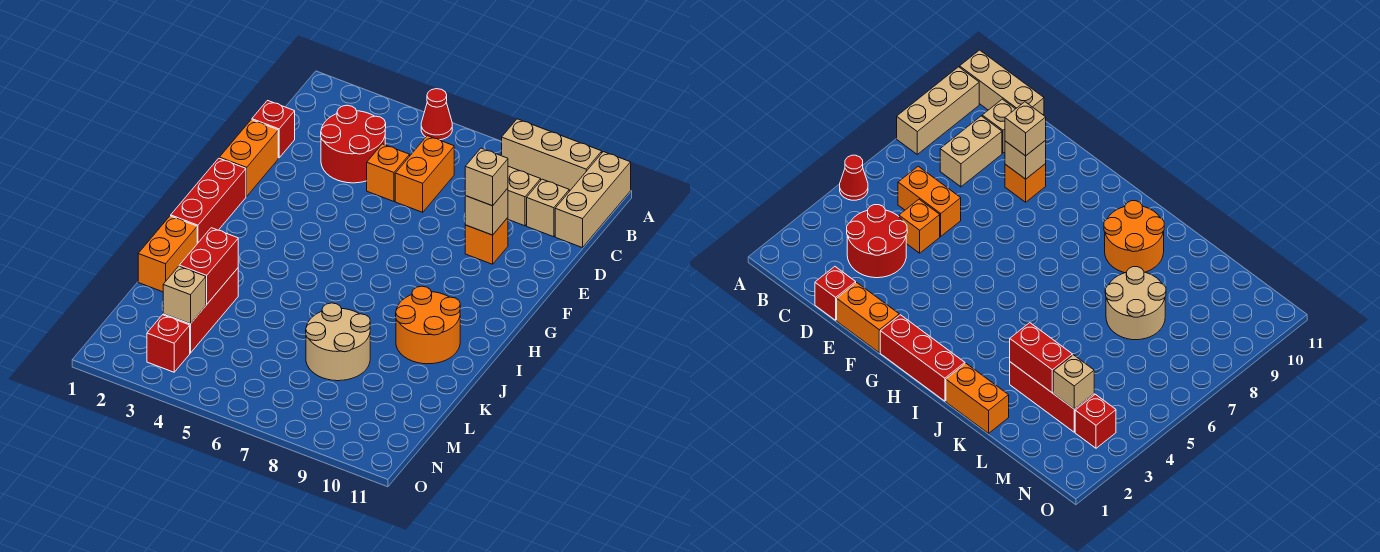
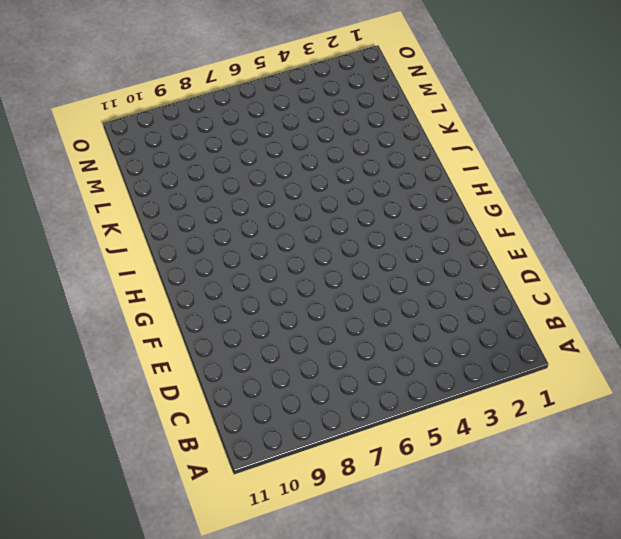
none -> red 1x1 cone [421,89,452,140]
none -> tan 1x3 brick [502,119,602,191]
none -> tan 1x3 brick [555,152,631,248]

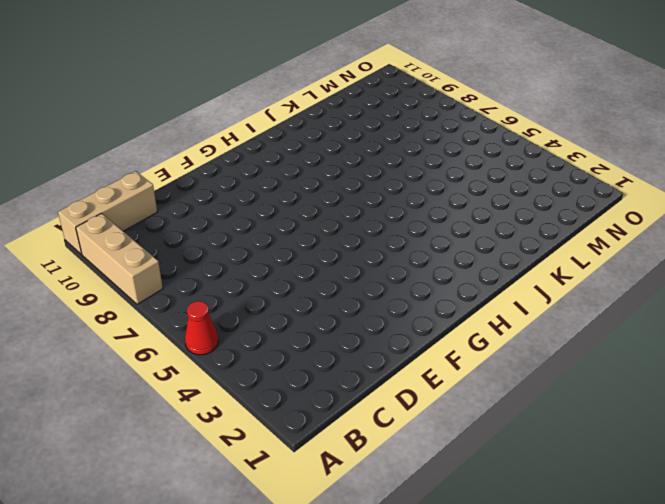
none -> red 2x2 round brick [321,105,386,183]
none -> orange 1x2 brick [395,136,454,212]
none -> tan 1x2 brick [508,166,541,226]

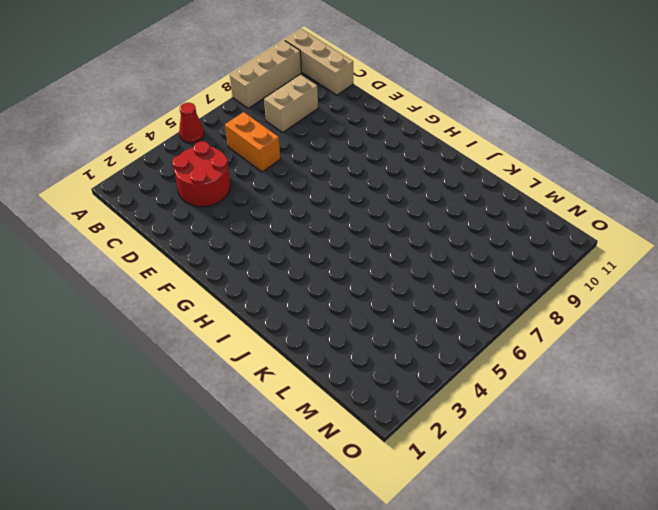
none -> tan 1x1 brick [527,179,569,237]
none -> red 1x1 brick [252,101,295,158]
none -> orange 1x1 brick [367,144,410,201]

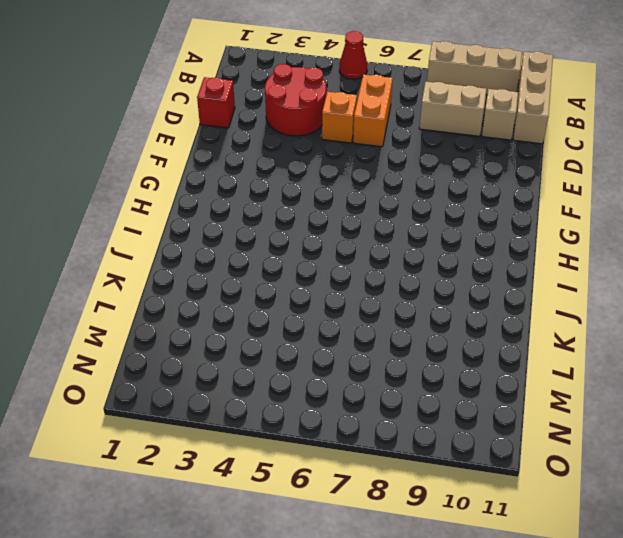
none -> orange 1x2 brick [219,120,278,196]
none -> orange 1x1 brick [465,218,508,264]
none -> red 1x3 brick [171,158,246,244]

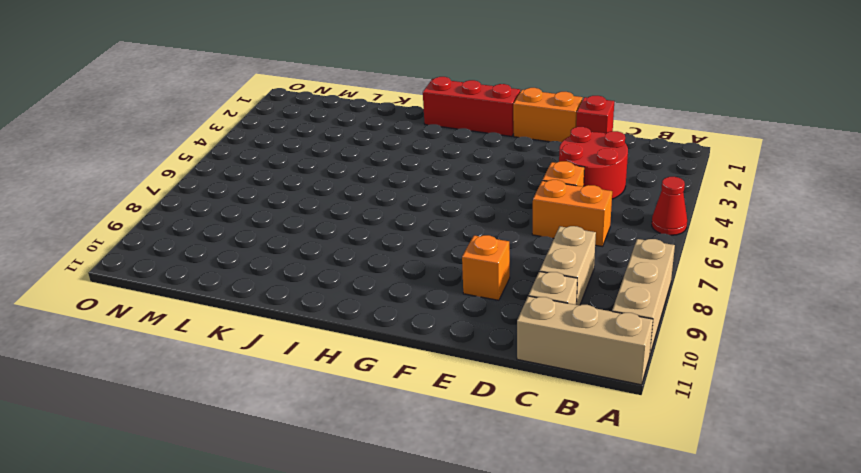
none -> orange 2x2 round brick [396,286,460,364]
none -> orange 1x2 brick [138,216,197,292]
none -> red 1x3 brick [163,268,238,353]

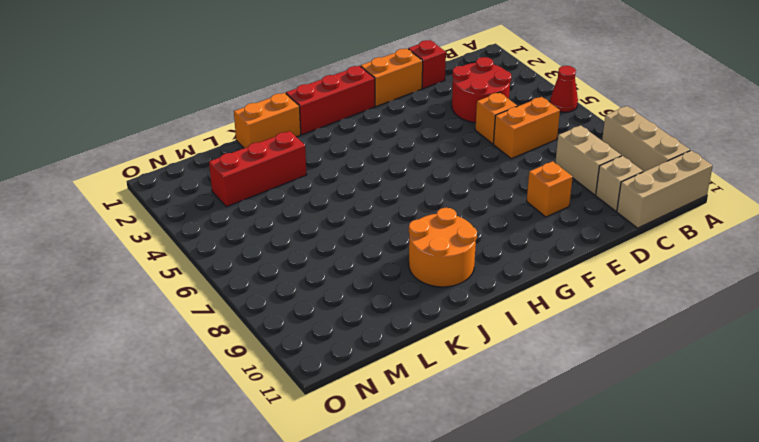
none -> tan 2x2 round brick [306,303,370,381]
none -> red 1x1 brick [147,315,190,372]
none -> tan 1x1 brick [465,188,508,235]

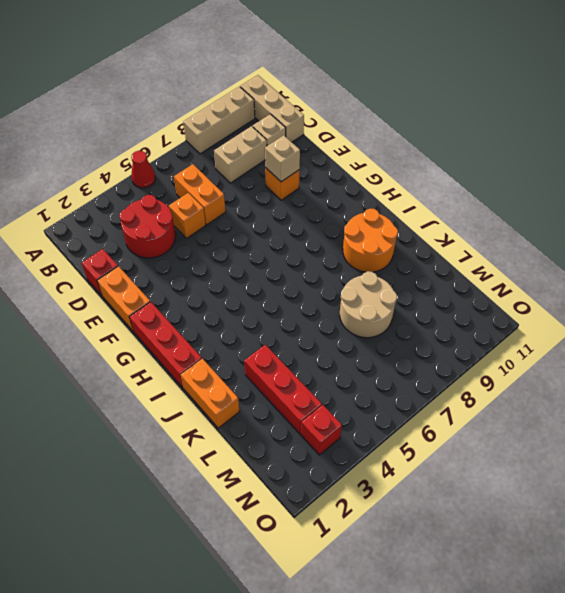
none -> red 1x2 brick [179,228,238,305]
none -> tan 1x1 brick [163,266,206,324]
none -> tan 1x1 brick [465,148,508,206]

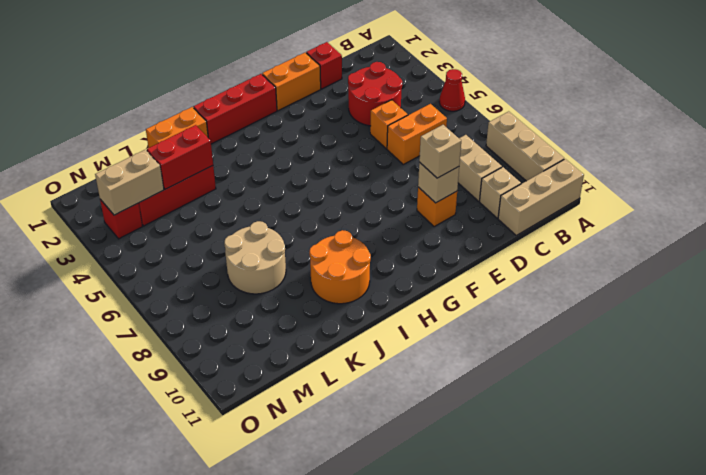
tan 1x2 brick [95,150,164,215] -> tan 1x1 brick [163,266,206,324]

